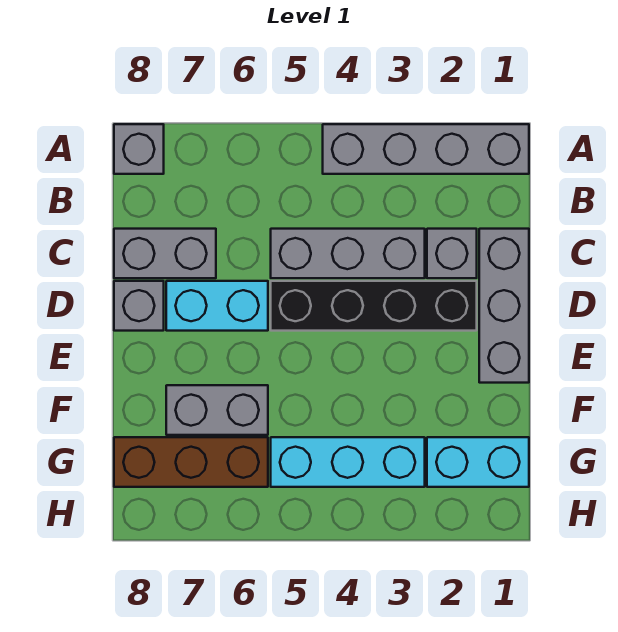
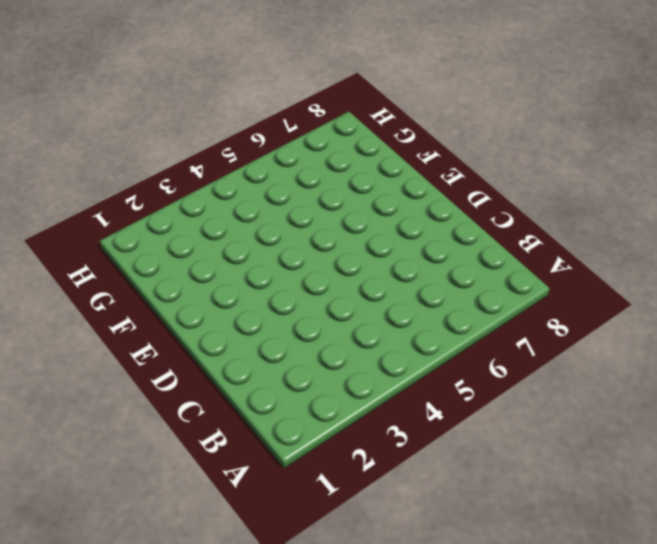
none -> grey 1x4 brick [323,124,529,174]
none -> grey 1x1 brick [114,124,164,174]
none -> grey 1x3 brick [479,229,529,383]

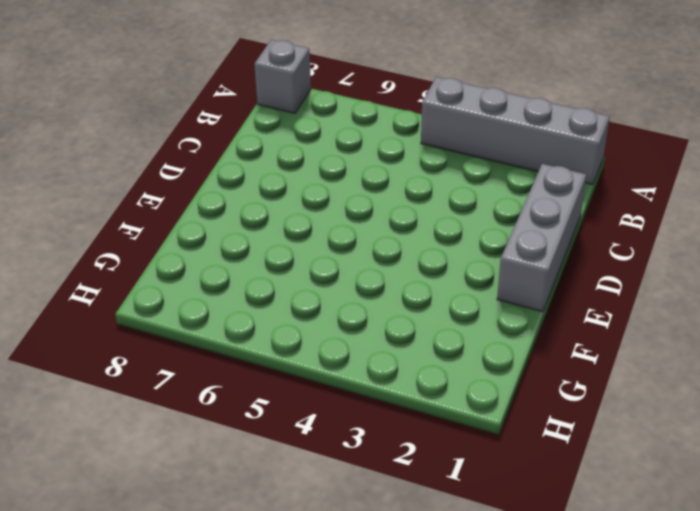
none -> grey 1x1 brick [427,229,477,278]
none -> grey 1x3 brick [271,229,425,278]
none -> grey 1x2 brick [114,229,216,278]

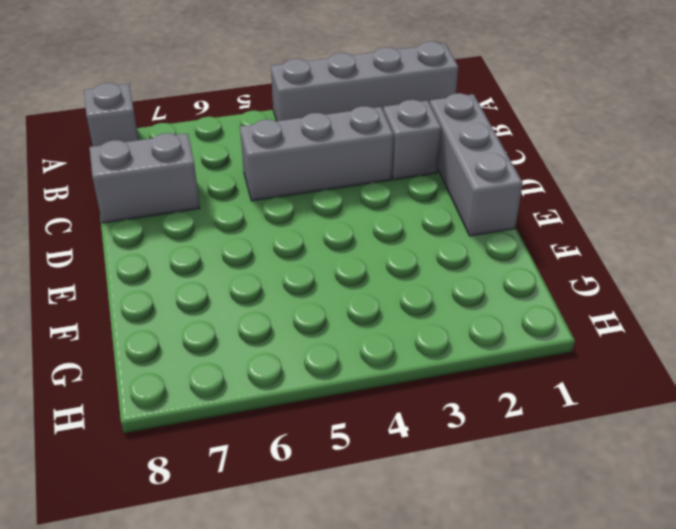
none -> black 1x4 brick [271,281,477,331]
none -> cyan 1x2 brick [166,281,268,331]
none -> grey 1x1 brick [114,281,164,331]

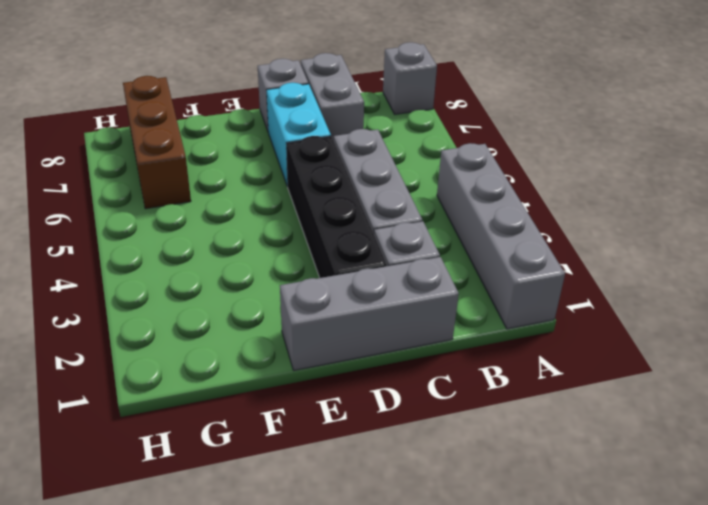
none -> grey 1x2 brick [166,385,268,435]
none -> cyan 1x2 brick [427,437,529,487]
none -> cyan 1x3 brick [271,437,425,487]

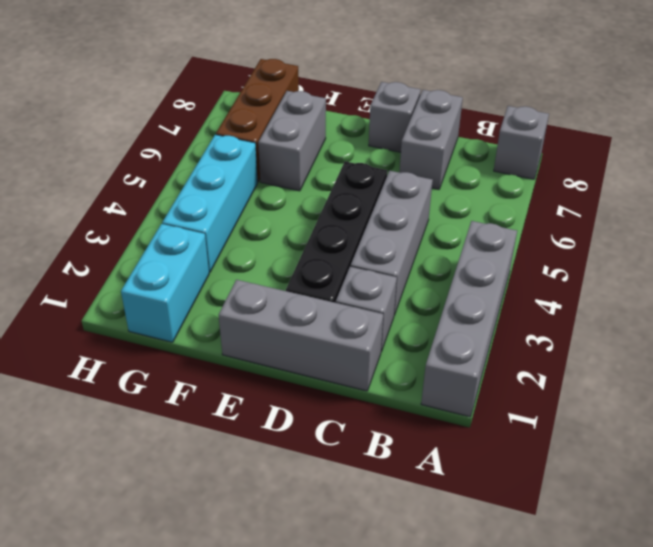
none -> cyan 1x2 brick [166,281,268,331]

